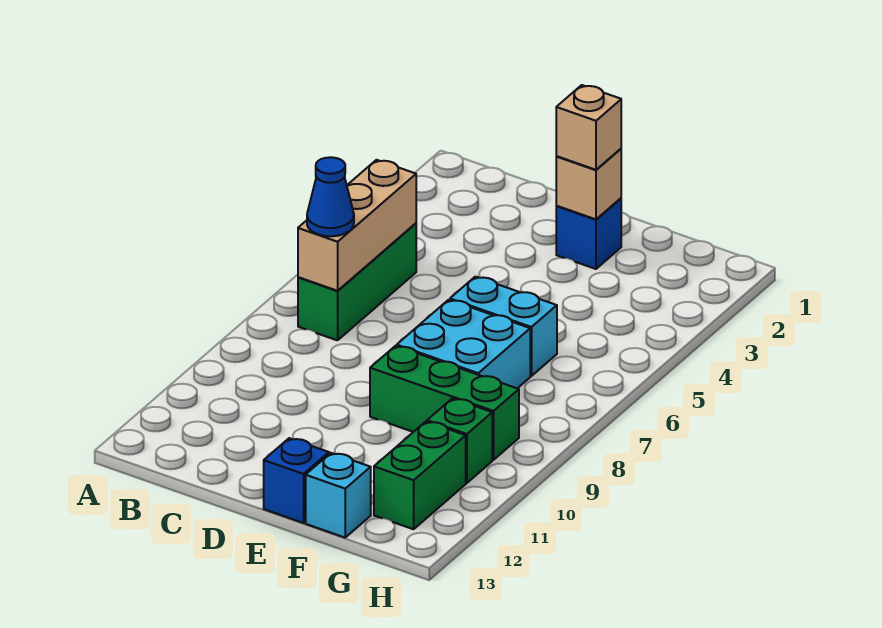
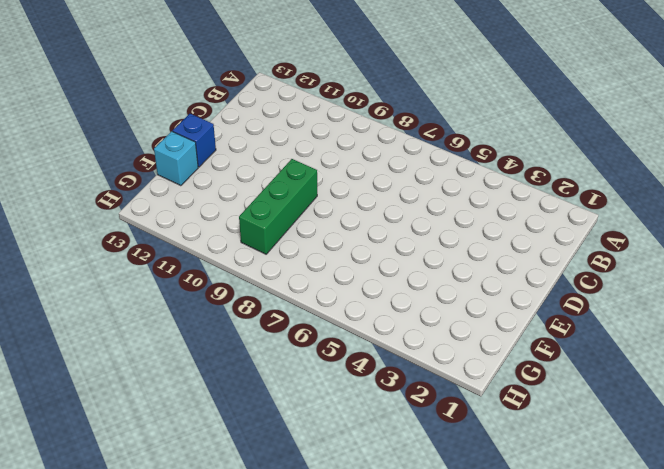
none -> green 1x3 brick [298,223,416,340]
none -> blue 1x1 brick [556,198,621,269]
none -> cyan 1x2 brick [450,277,557,376]

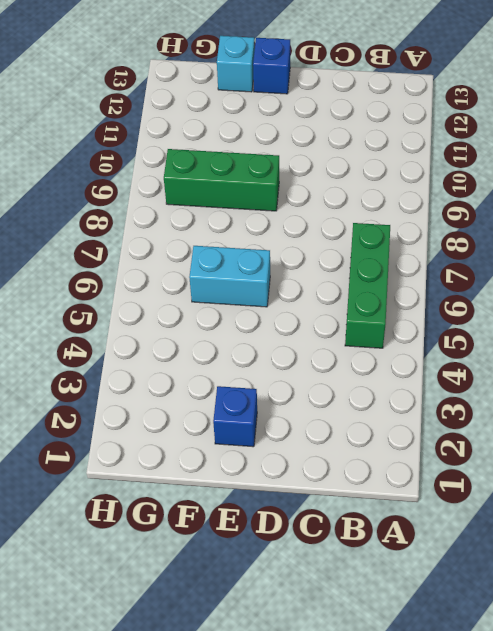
none -> cyan 2x2 brick [397,300,530,388]
none -> green 1x1 brick [427,398,492,483]
none -> green 1x2 brick [374,421,466,529]

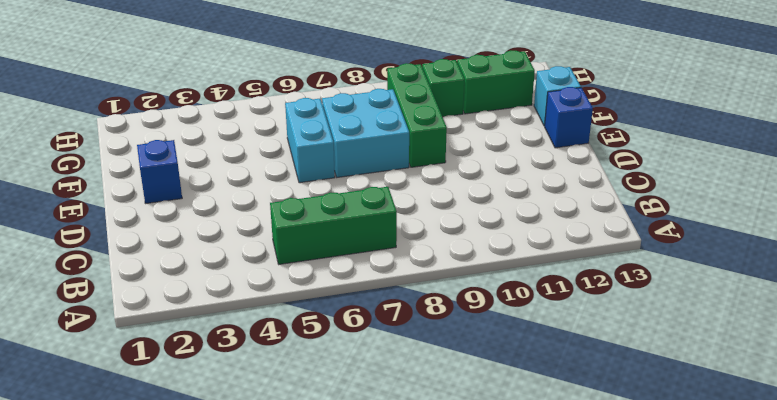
none -> tan 1x3 brick [298,160,416,291]
none -> tan 1x1 brick [556,149,621,219]
none -> blue 1x1 cone [307,157,354,236]

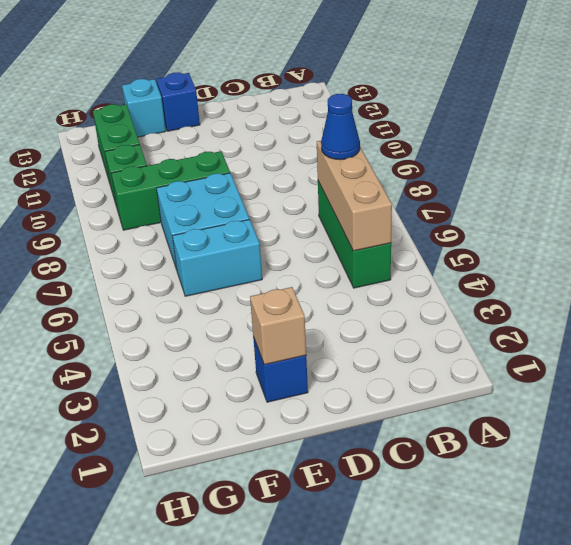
none -> tan 1x1 brick [556,85,621,170]

